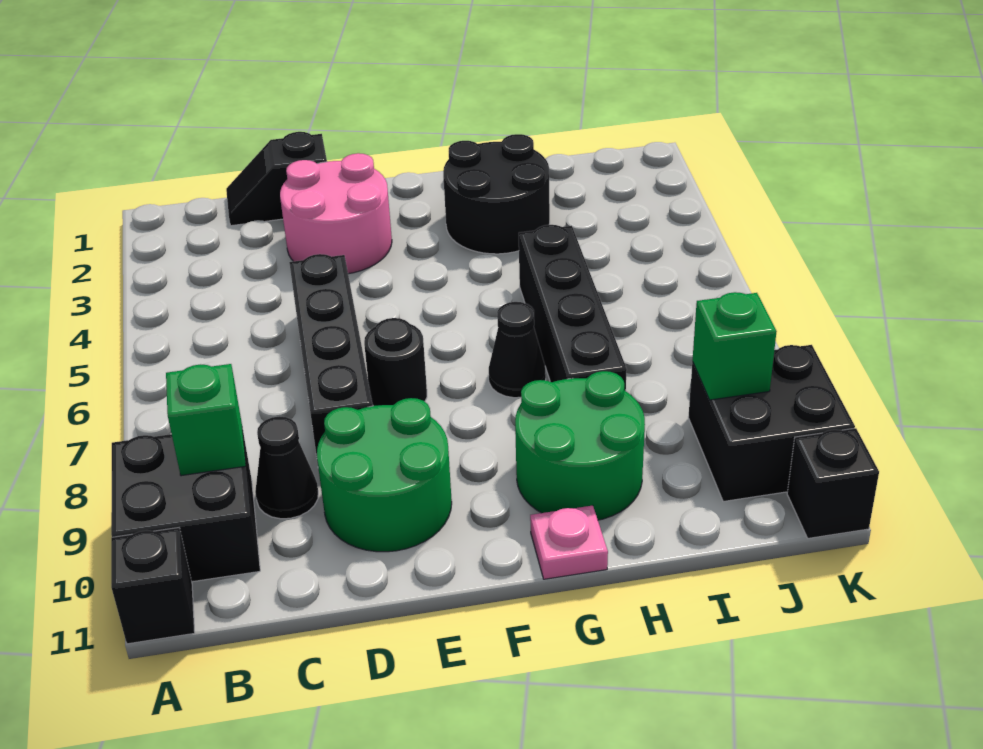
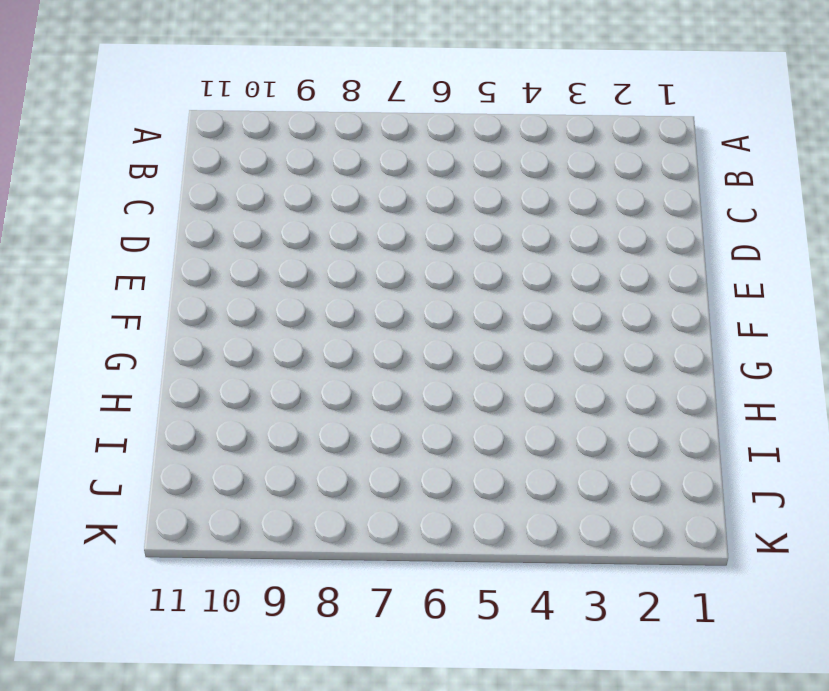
none -> black 2x2 brick [111,428,260,582]
none -> black 1x1 brick [111,528,195,644]
none -> black 1x2 slope [226,132,327,226]

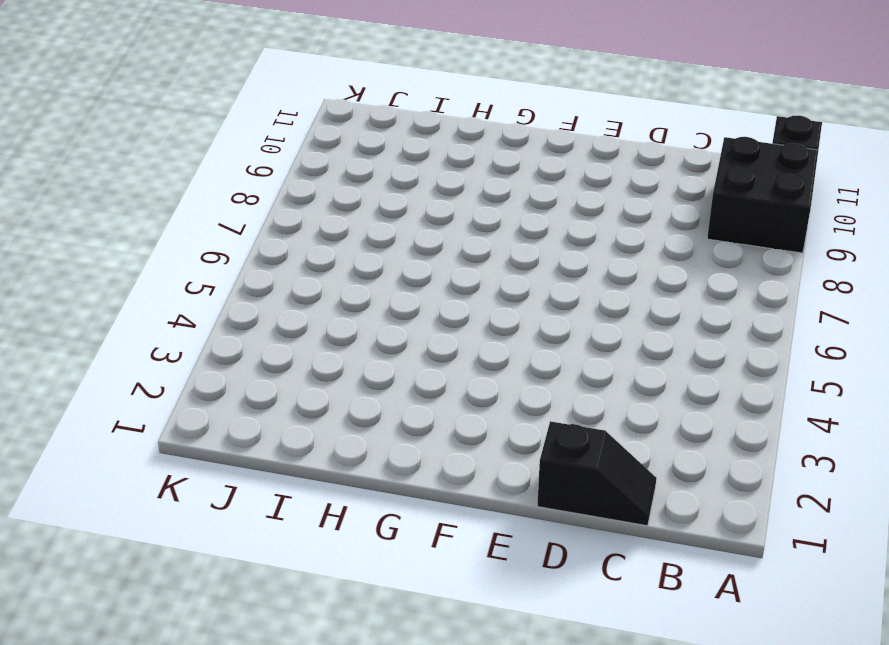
none -> black 1x1 cone [255,416,318,519]
none -> pink 2x2 round brick [280,153,392,274]
none -> black 1x4 brick [289,254,373,463]

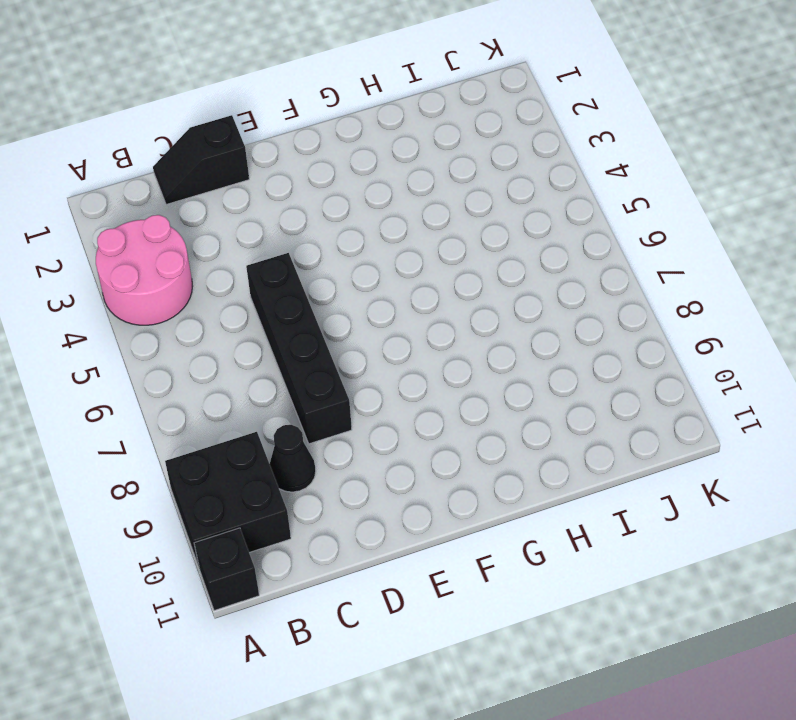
pink 2x2 round brick [96,215,193,325] -> pink 2x2 round brick moved to [280,153,392,274]
none -> green 2x2 round brick [317,398,452,552]
none -> black 1x1 round brick [364,318,427,406]
none -> black 2x2 round brick [443,134,550,254]

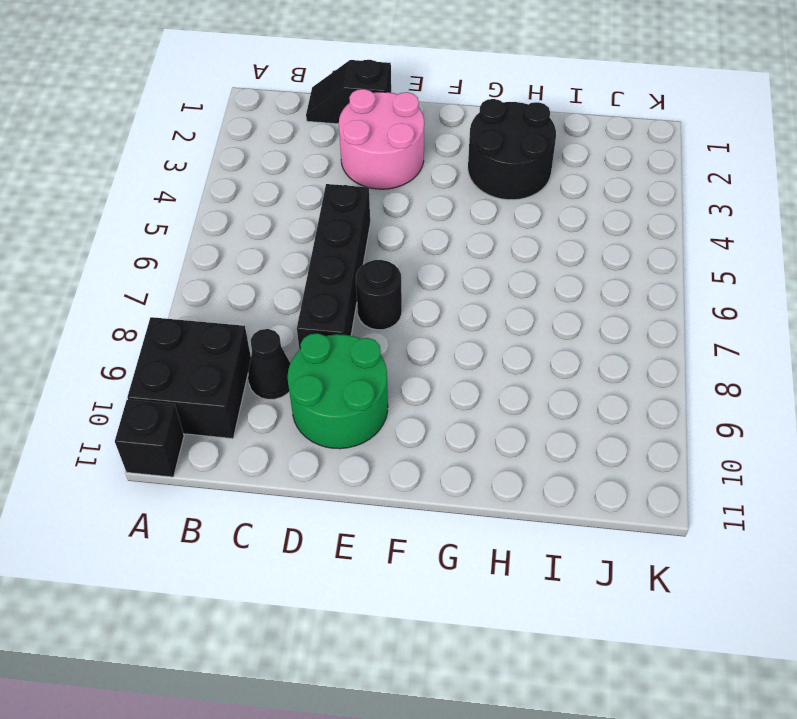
none -> black 1x1 cone [489,302,546,398]
none -> green 2x2 round brick [515,371,645,520]
none -> pink 1x1 plate [530,506,608,579]

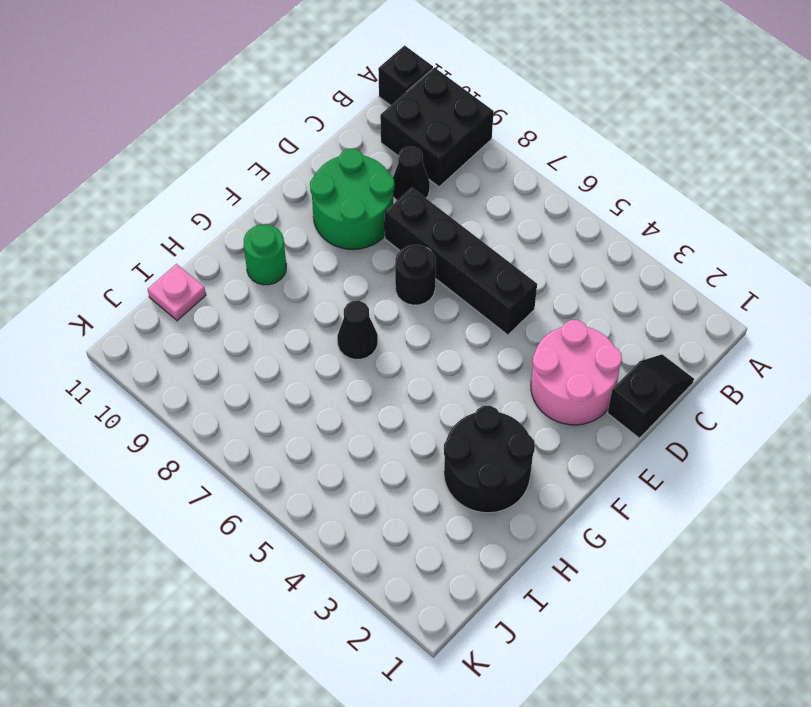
green 1x1 round brick [244,224,286,285] -> green 2x2 round brick [515,371,645,520]
pink 1x1 plate [148,264,206,321] -> pink 1x1 plate moved to [530,506,608,579]
none -> black 1x4 brick [519,225,627,391]
none -> black 2x2 brick [688,345,855,502]
none -> black 1x1 brick [787,428,879,538]

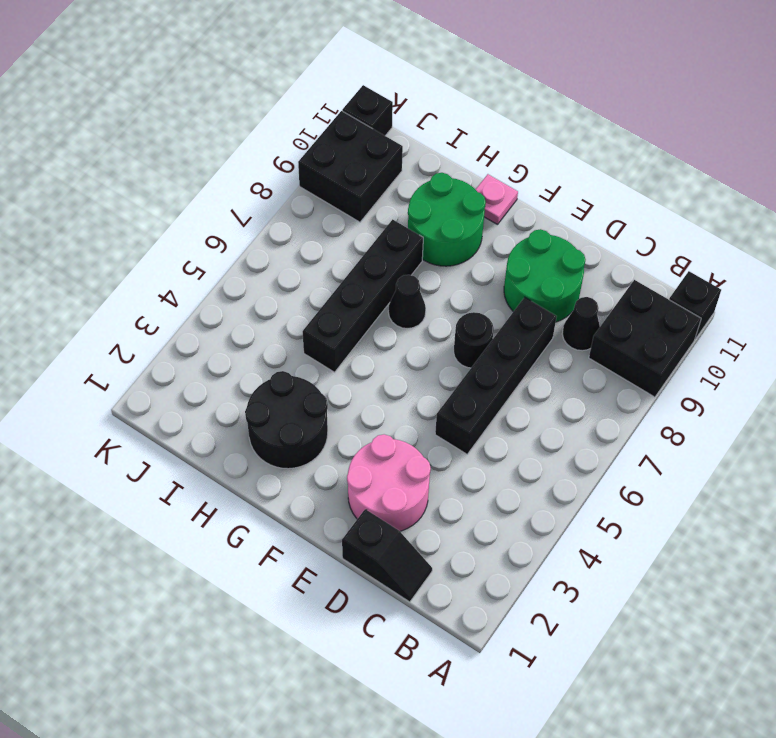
none -> green 1x1 brick [166,364,246,476]
none -> green 1x1 brick [692,292,777,400]

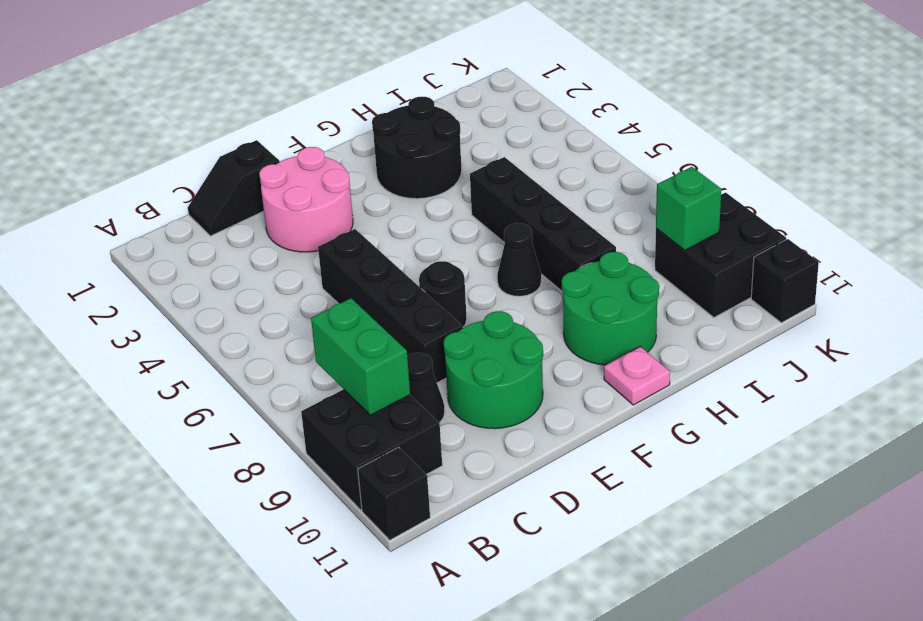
green 1x2 brick [311,298,410,415] -> green 1x1 brick [166,364,246,476]

